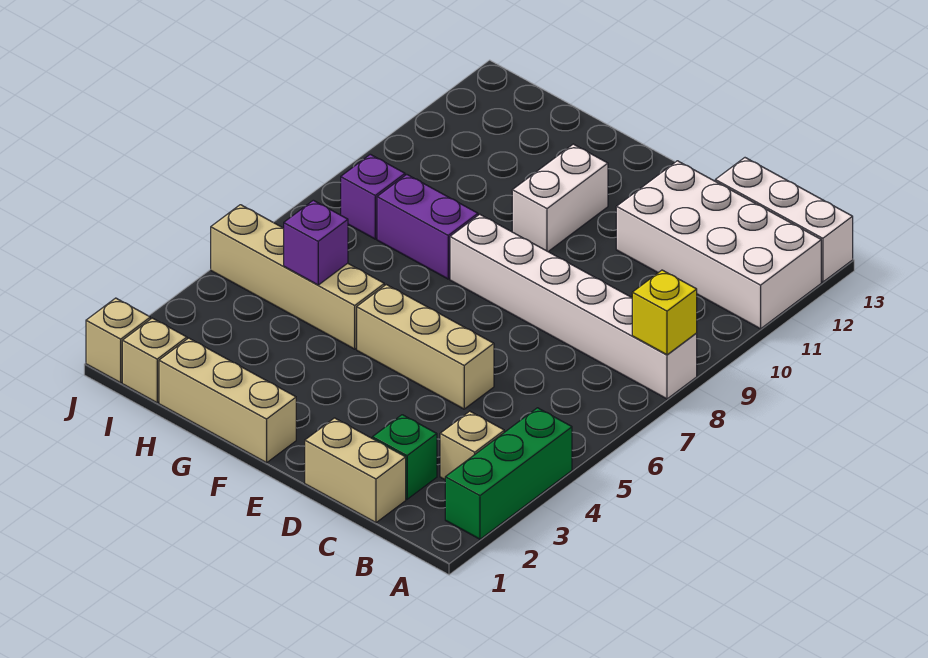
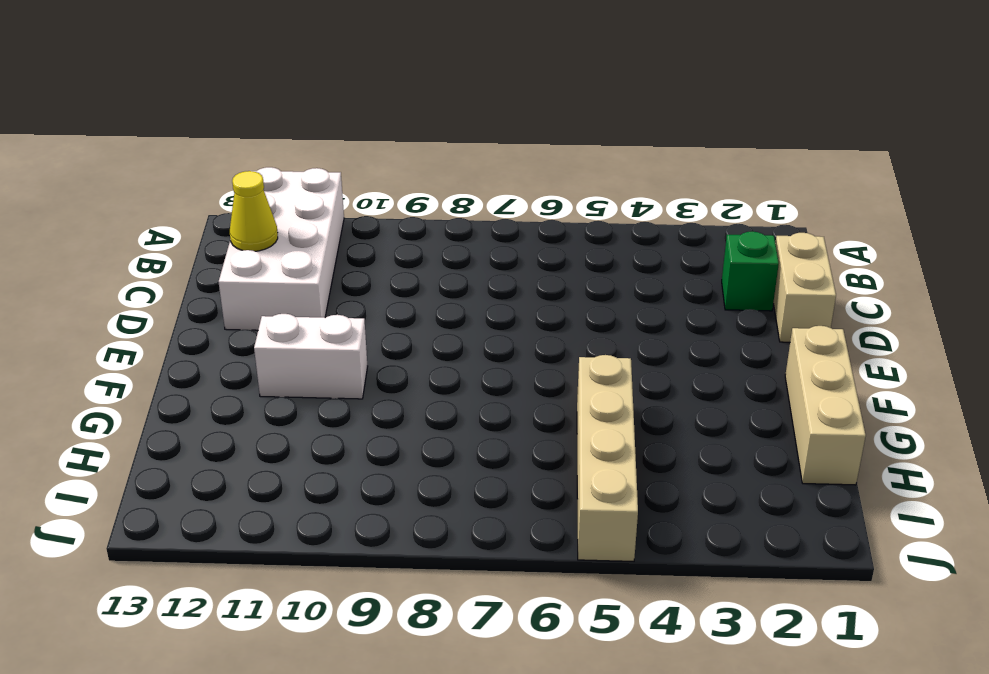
yellow 1x1 cone [230,171,278,251] -> none
none -> green 1x3 brick [445,408,572,539]
none -> white 1x6 brick [450,214,697,399]
none -> white 1x3 brick [715,158,853,282]

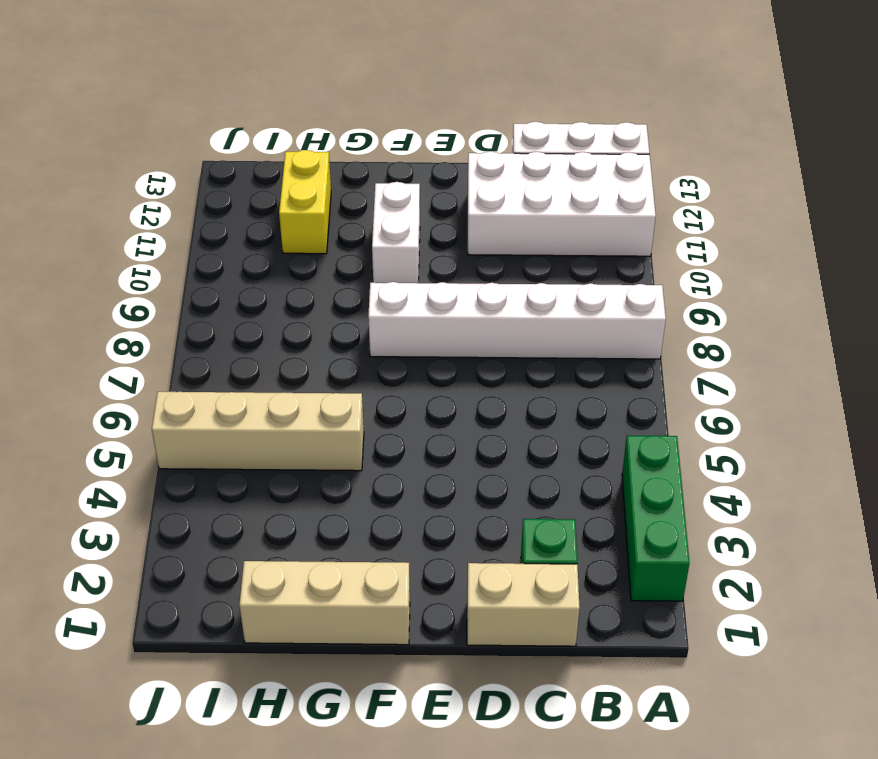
yellow 1x2 brick [279,150,331,254] -> none
none -> tan 1x1 brick [440,411,504,480]
none -> tan 1x3 brick [357,285,494,409]
none -> purple 1x2 brick [377,174,478,279]

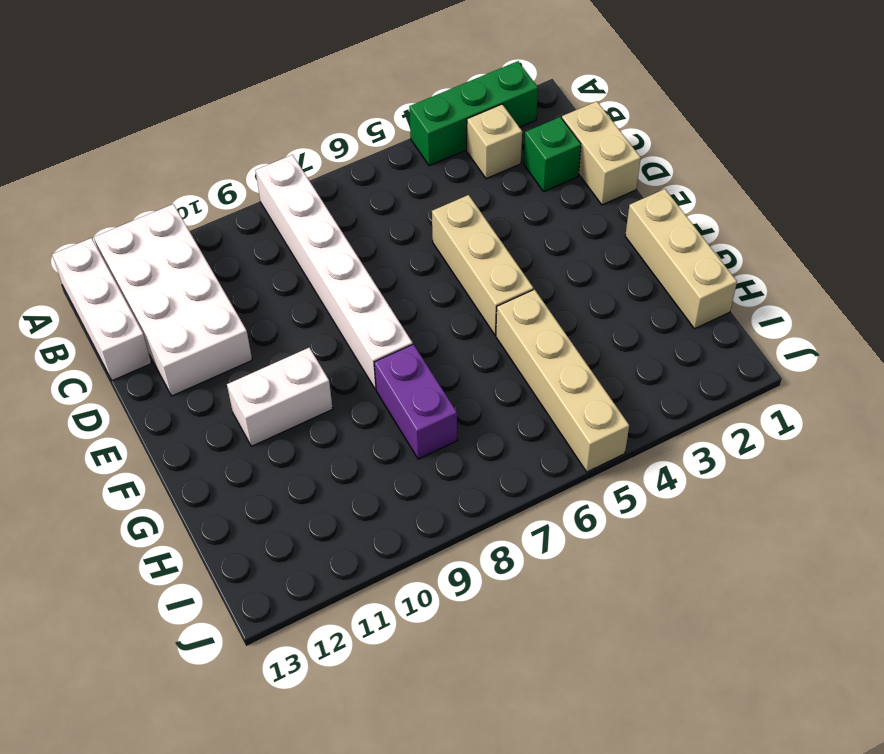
none -> tan 1x1 brick [122,318,187,403]
none -> purple 1x1 brick [341,154,405,239]
none -> tan 1x1 brick [86,298,150,383]

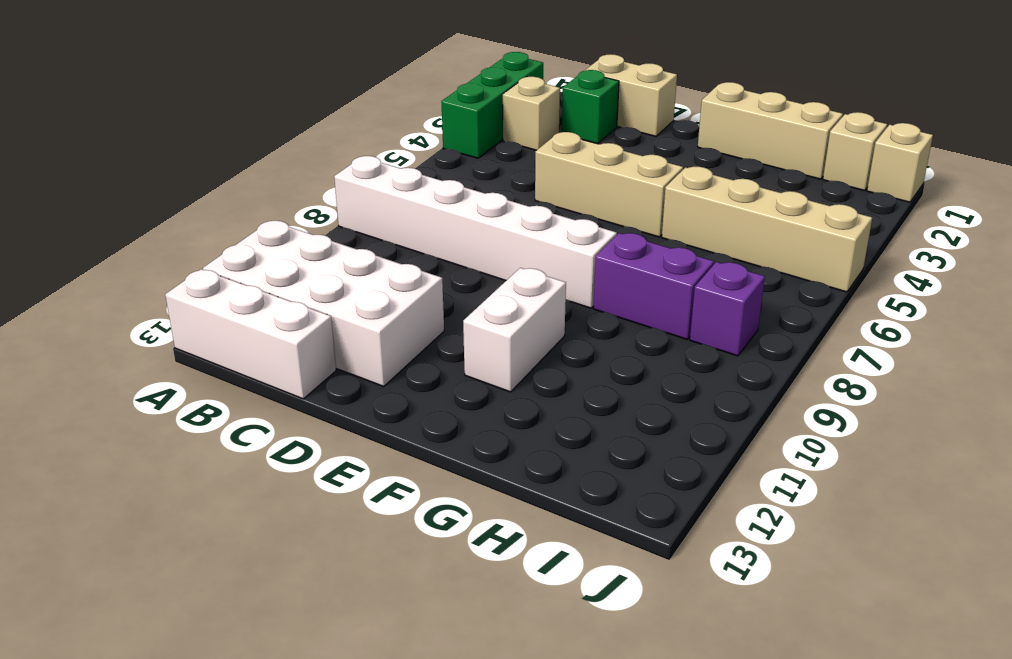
none -> yellow 1x1 brick [632,270,697,355]
none -> purple 1x1 brick [284,200,348,285]

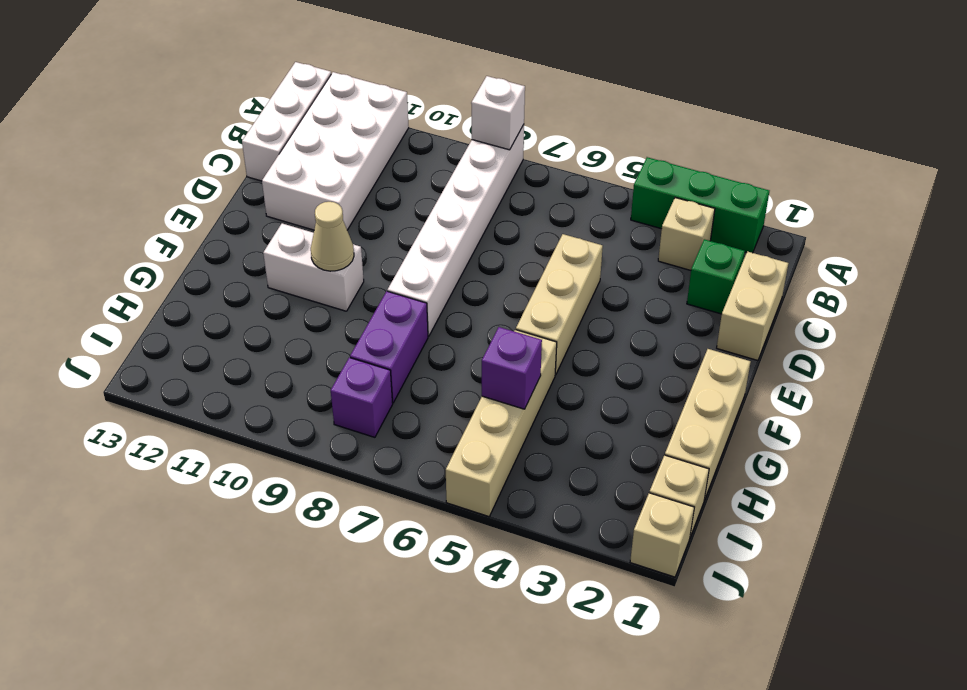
white 1x1 brick [471,76,525,150] -> yellow 1x1 brick [632,270,697,355]
tan 1x1 cone [311,202,354,271] -> none

